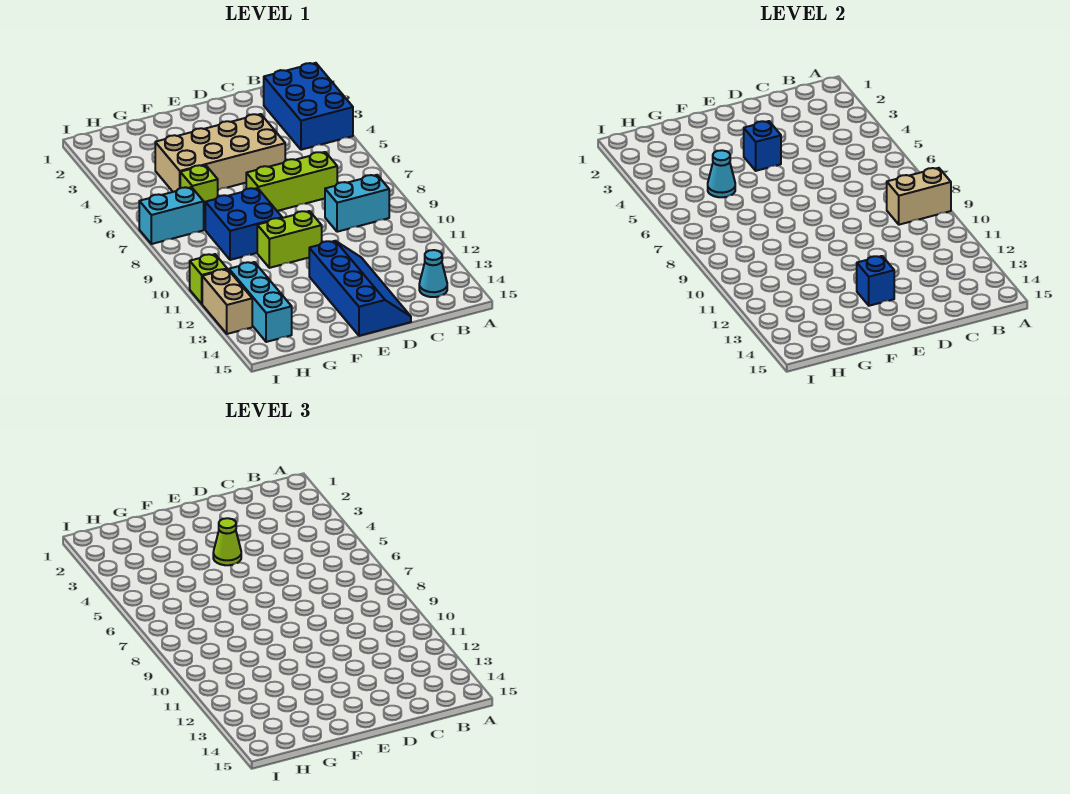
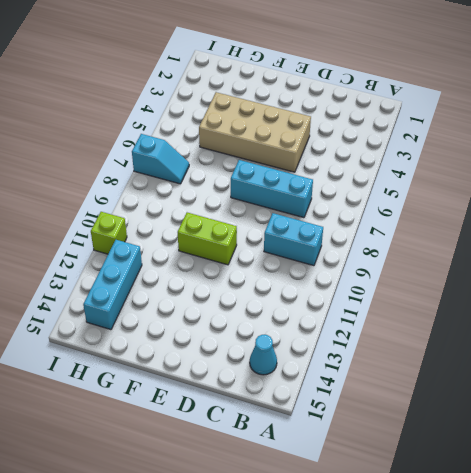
cyan 1x3 brick [231,160,313,218] -> lime 1x3 brick [246,152,337,211]
cyan 1x2 slope [132,134,189,184] -> cyan 1x2 brick [139,187,204,244]
none -> blue 2x3 brick [264,63,353,150]
none -> blue 2x4 slope [309,241,411,336]
none -> blue 2x2 brick [205,188,282,260]

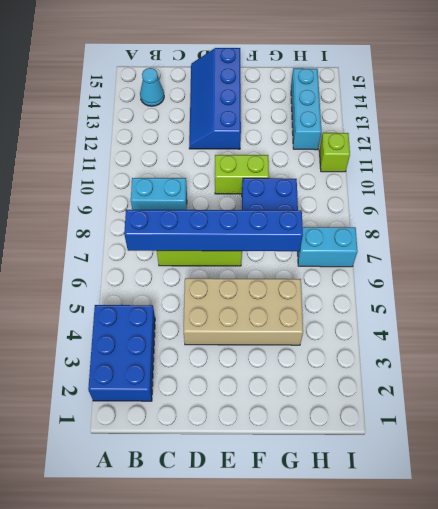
blue 1x6 brick [124,210,303,251] -> none
none -> lime 1x1 brick [180,165,218,212]
none -> tan 1x2 brick [202,269,252,334]
none -> tan 1x2 brick [887,168,951,225]

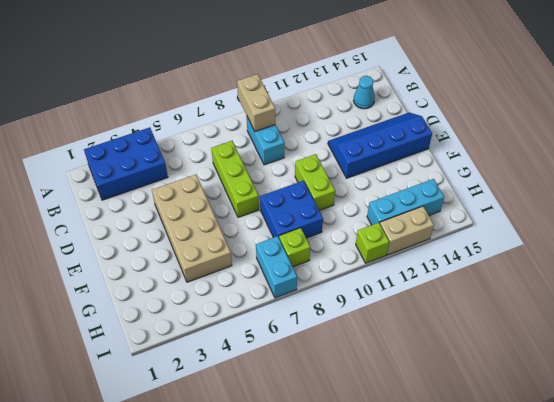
lime 1x1 brick [279,228,310,267] -> lime 1x1 brick moved to [180,165,218,212]
none -> blue 1x1 brick [744,121,781,171]
none -> blue 1x1 brick [857,256,894,306]
none -> cyan 1x1 cone [708,150,735,197]

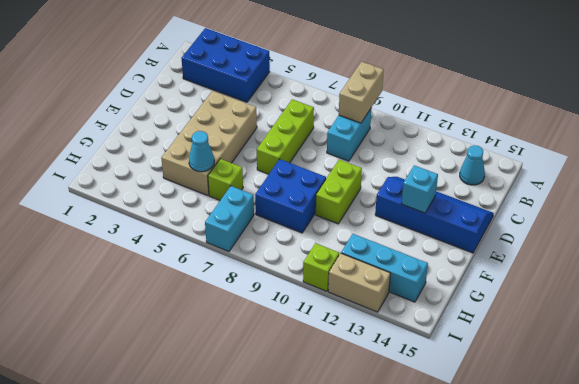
cyan 1x1 brick [401,165,438,213] -> blue 1x1 brick [857,256,894,306]
none -> blue 1x1 brick [744,121,781,171]
none -> lime 1x1 cone [213,518,241,565]

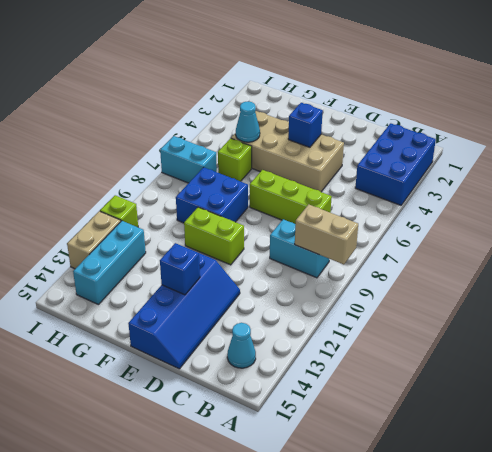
none -> lime 1x1 cone [213,518,241,565]

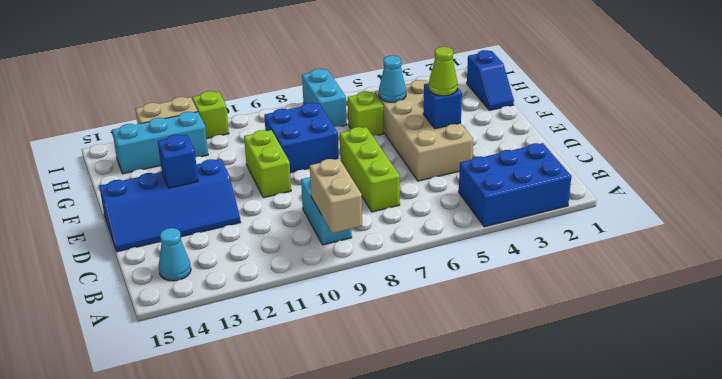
blue 1x2 slope [467,50,514,110] -> none

